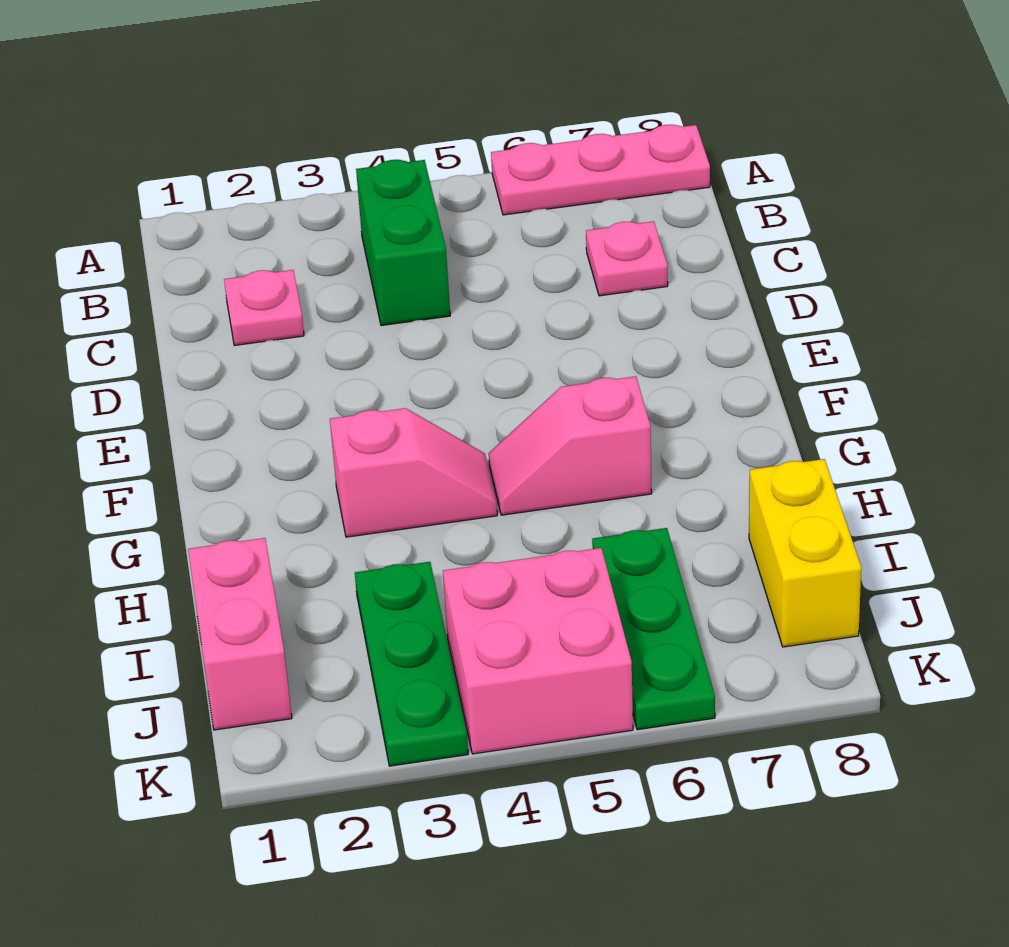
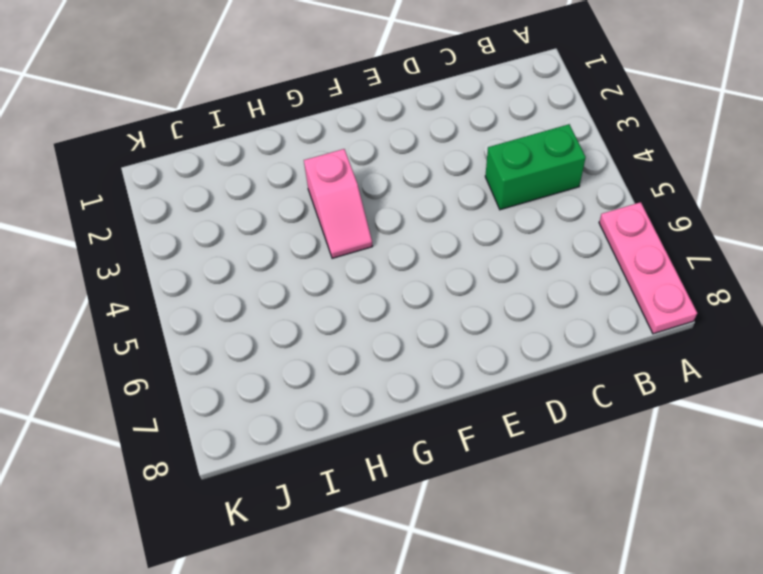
none -> pink 1x1 plate [224,270,304,346]
none -> pink 1x1 plate [586,221,668,296]

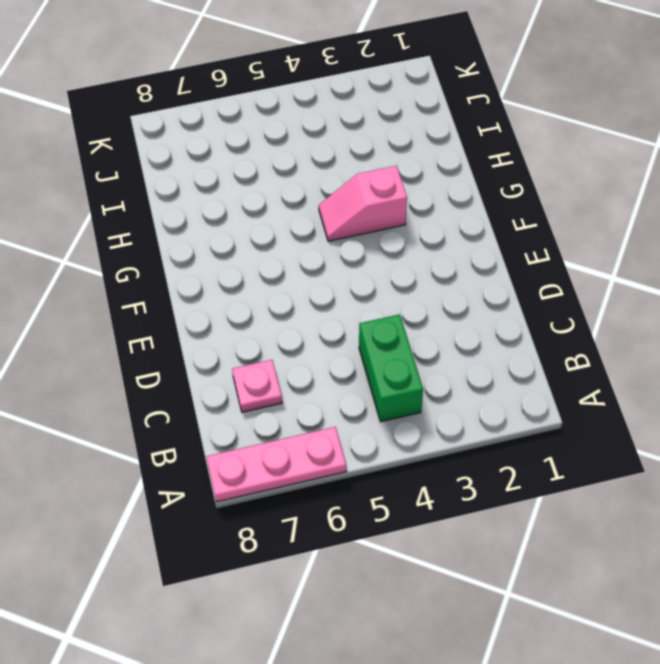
none -> pink 1x1 plate [224,270,304,346]
none -> pink 1x2 slope [489,376,652,515]

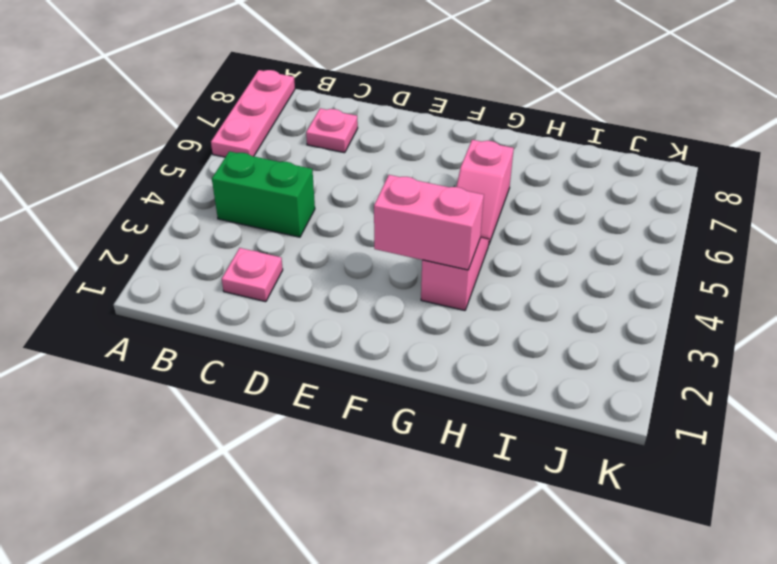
pink 1x2 brick [374,175,484,270] -> pink 1x2 brick moved to [188,538,292,730]
none -> green 1x3 plate [355,562,468,766]
none -> green 1x3 plate [592,528,715,730]

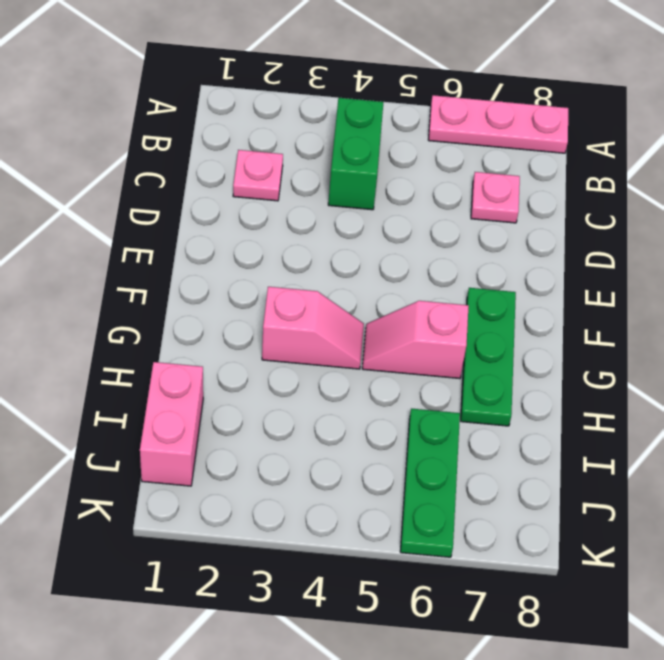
green 1x3 plate [461,288,516,426] -> green 1x3 plate moved to [355,562,468,766]
none -> yellow 1x2 brick [749,459,861,647]
none -> pink 2x2 brick [443,548,633,754]

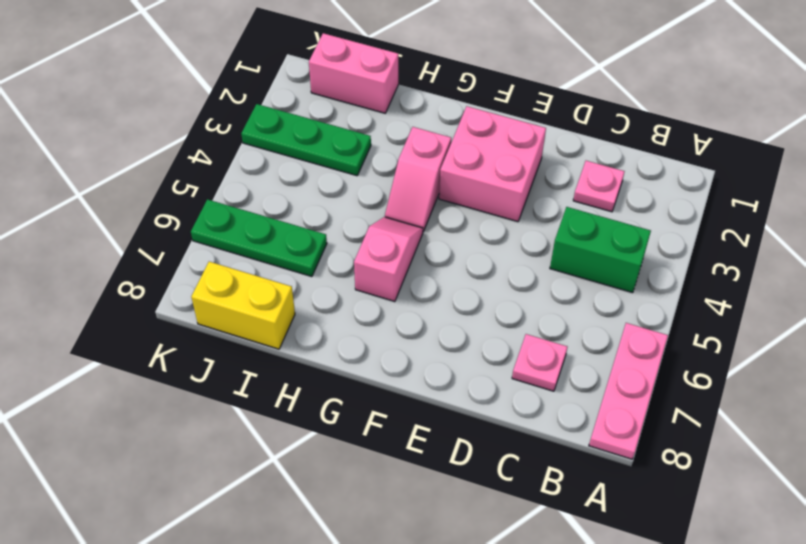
pink 2x2 brick [439,106,546,222] -> pink 2x2 brick moved to [443,548,633,754]

